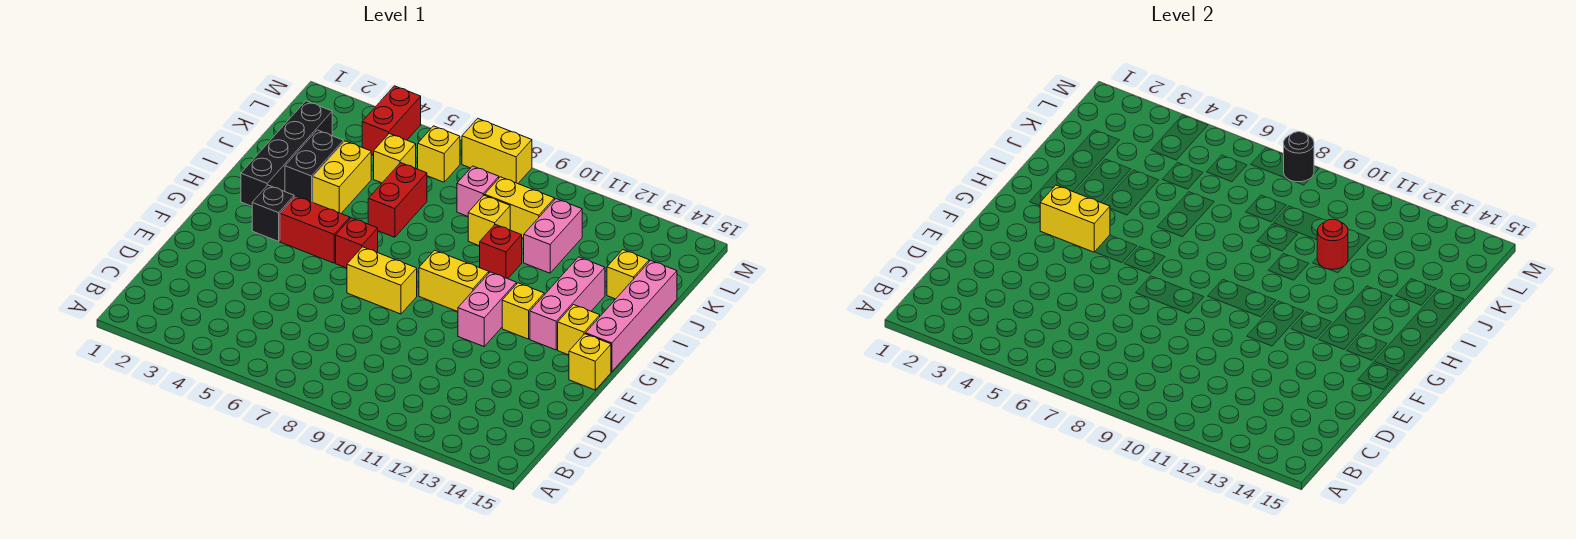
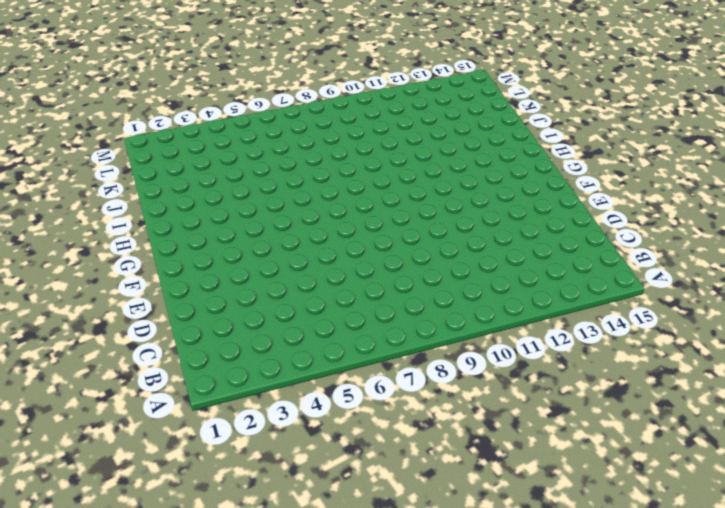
none -> yellow 1x2 brick [347,247,417,314]
none -> pink 1x2 brick [458,272,516,346]
none -> yellow 1x1 brick [569,334,611,390]

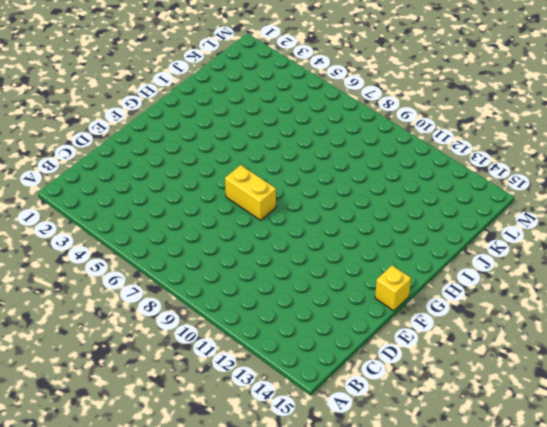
none -> pink 1x2 brick [458,272,516,346]
none -> black 1x1 brick [252,185,294,241]
none -> red 1x2 brick [280,196,350,263]

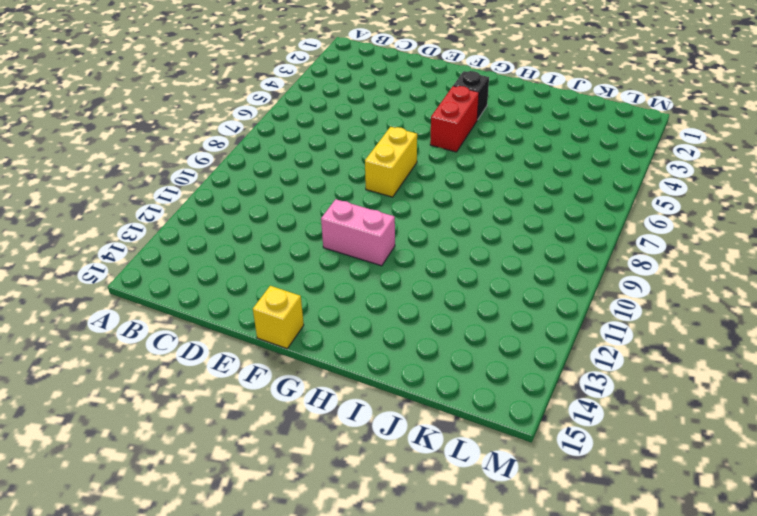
none -> red 1x1 brick [336,218,378,268]
none -> yellow 1x2 brick [419,250,489,312]
none -> yellow 1x1 brick [502,283,544,339]

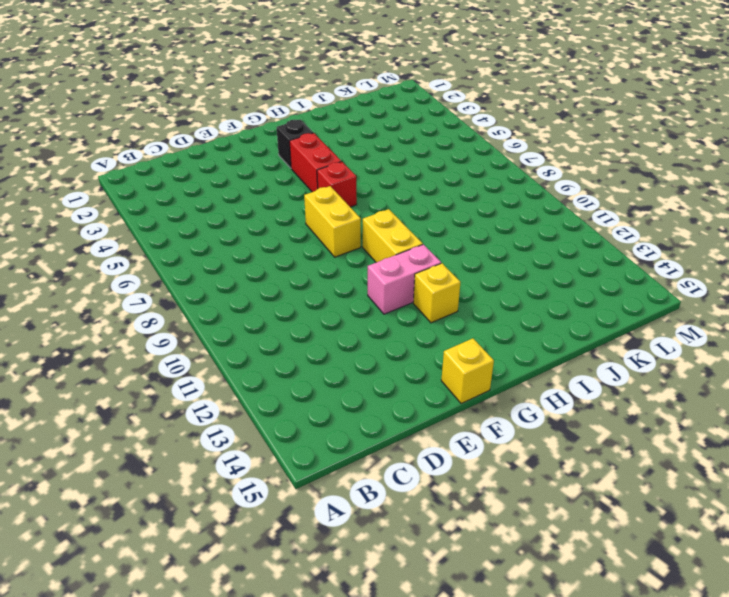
none -> pink 1x3 brick [530,257,605,350]
none -> yellow 1x1 brick [558,305,600,355]
none -> pink 1x4 brick [585,260,677,372]

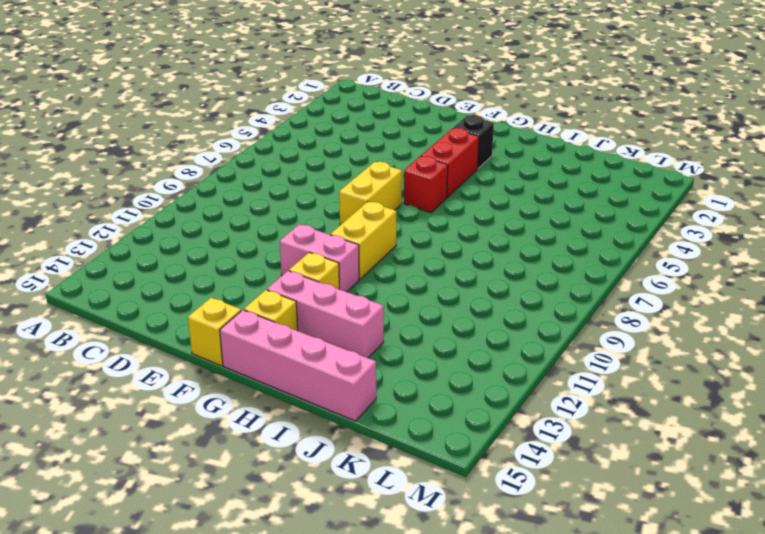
none -> black 1x4 brick [241,101,332,206]
none -> black 1x2 brick [285,130,344,202]
none -> yellow 1x2 brick [313,141,371,213]

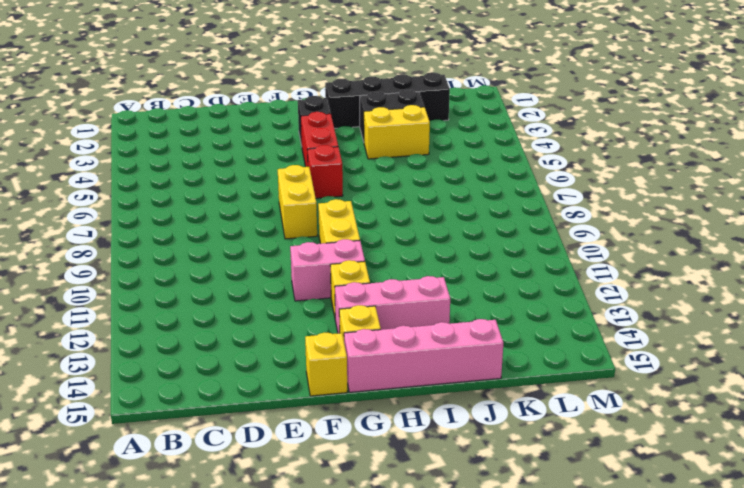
none -> red 1x2 brick [368,163,427,237]
none -> red 1x1 brick [480,224,522,279]
none -> yellow 1x1 brick [468,195,510,246]

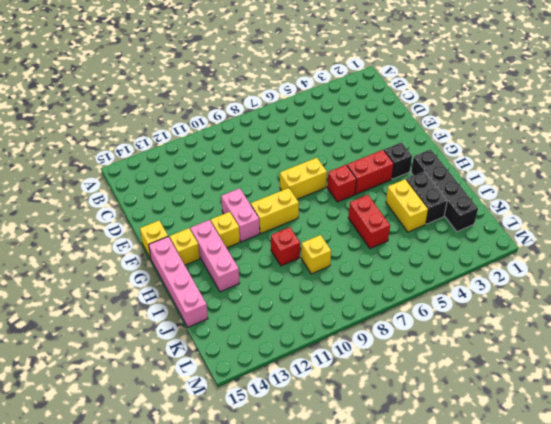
none -> pink 1x2 brick [524,199,582,273]
none -> yellow 1x1 brick [607,250,649,299]
none -> yellow 1x1 brick [374,133,416,183]

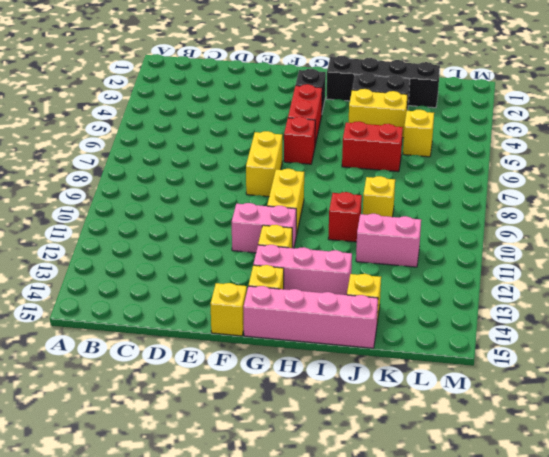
none -> pink 1x1 brick [457,166,499,216]
none -> yellow 1x2 brick [485,177,555,238]
none -> red 1x2 brick [362,86,421,155]

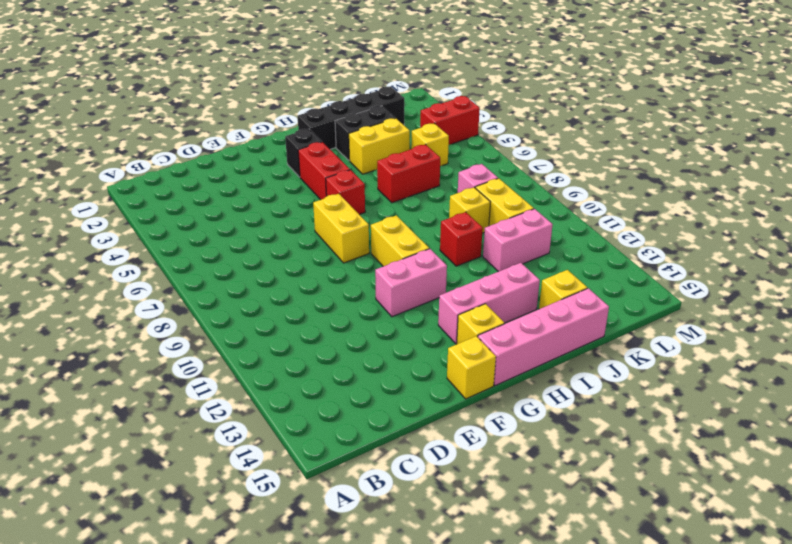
none -> yellow 1x1 brick [502,283,544,339]
none -> yellow 1x1 brick [418,126,460,182]
none -> yellow 1x2 brick [462,119,532,184]

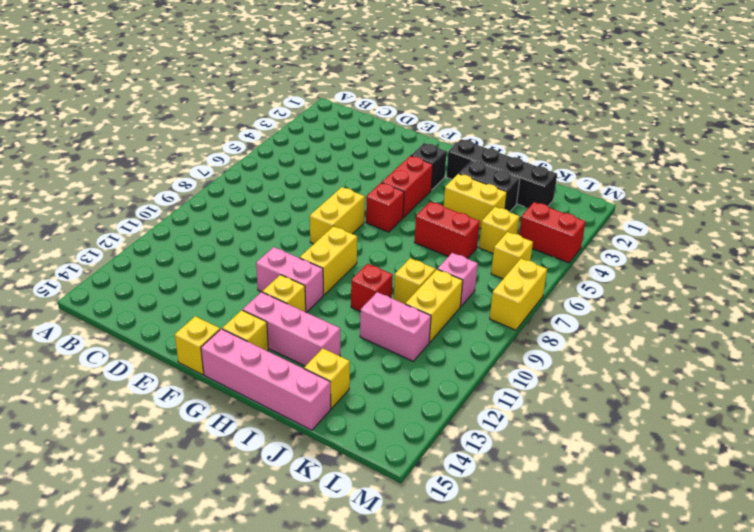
none -> yellow 1x2 brick [1040,185,1110,252]
none -> red 1x1 round brick [1317,219,1348,269]
none -> black 1x1 round brick [1284,132,1314,182]

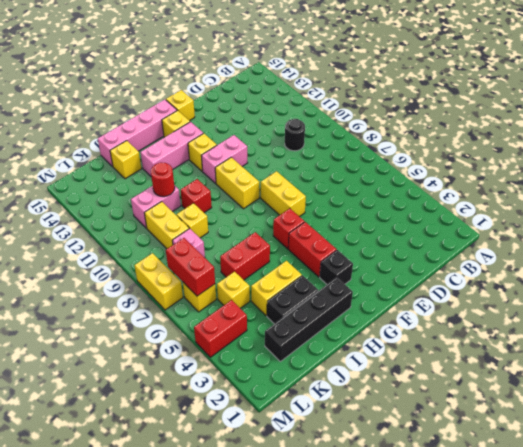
black 1x1 round brick [285,119,305,151] -> black 1x1 round brick moved to [1284,132,1314,182]
red 1x2 brick [166,238,215,296] -> none
none -> yellow 1x2 brick [1040,185,1110,252]

